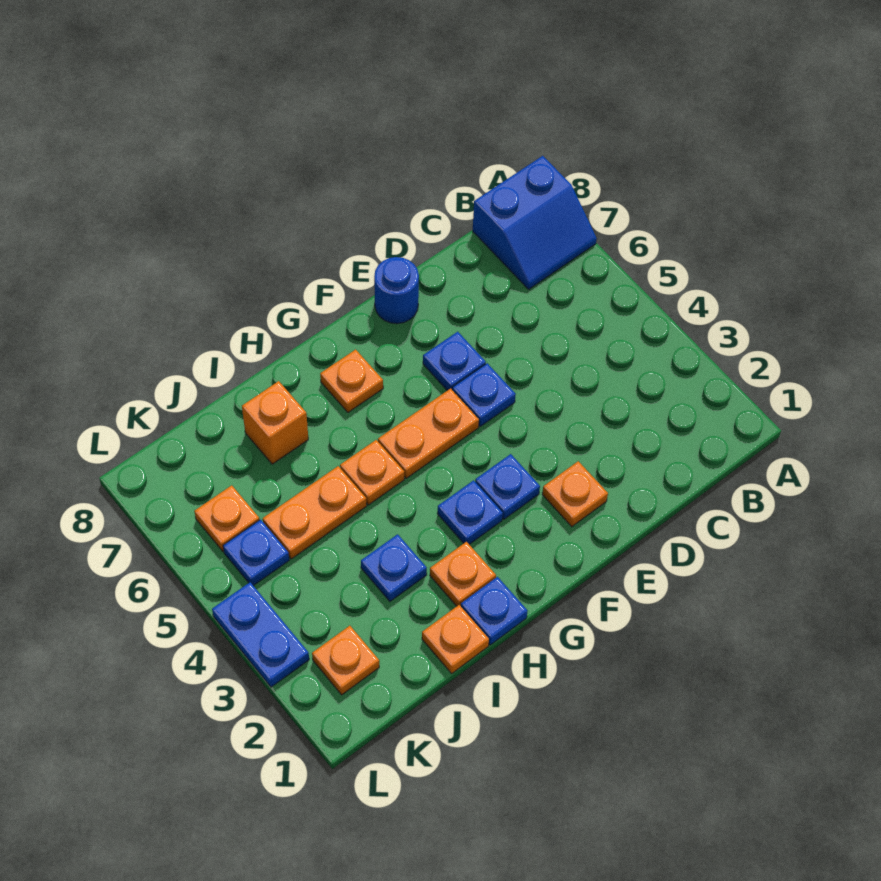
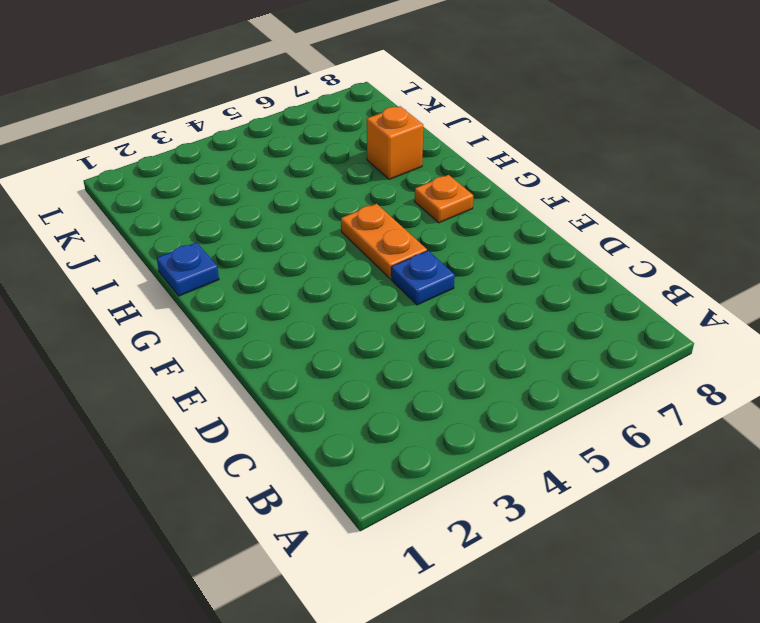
none -> blue 2x2 slope [473,156,597,289]
none -> orange 1x1 plate [542,461,608,527]
none -> blue 1x1 plate [423,332,486,390]

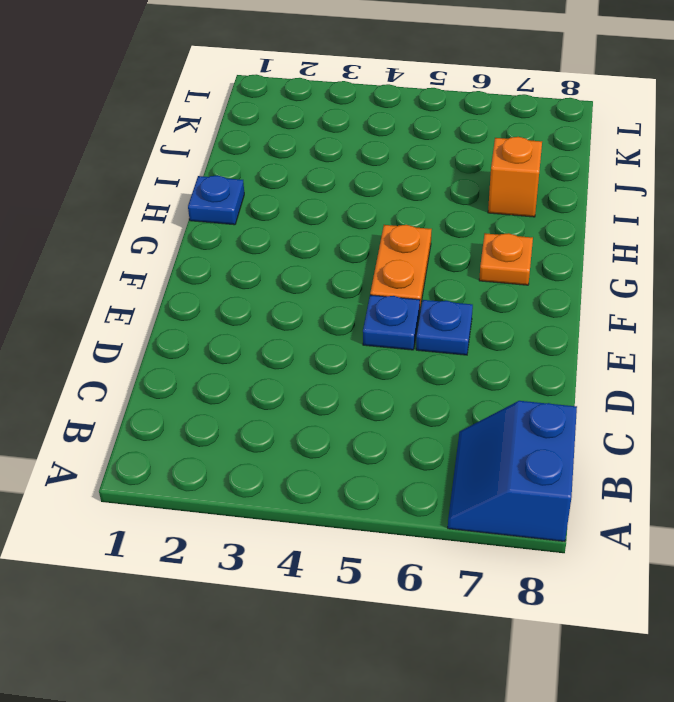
none -> orange 1x1 plate [542,461,608,527]
none -> blue 1x1 round brick [374,257,419,324]
none -> blue 1x1 plate [475,454,540,519]

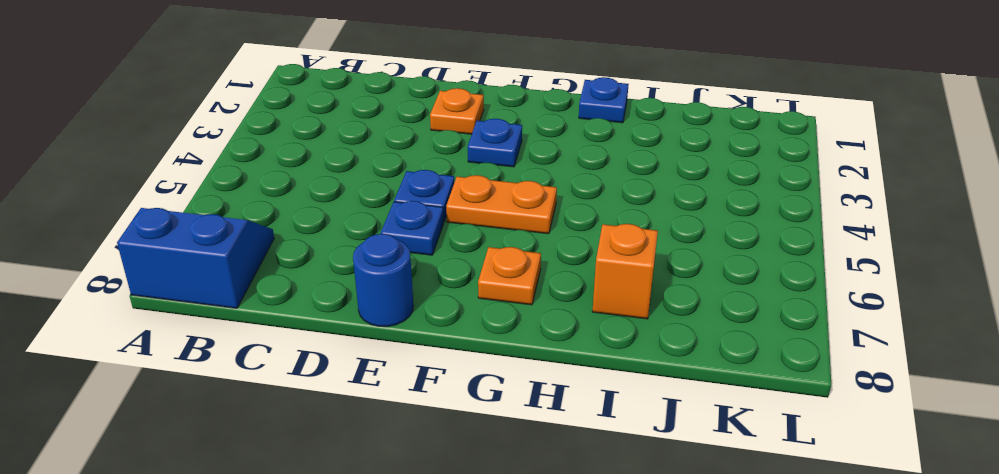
none -> blue 1x1 plate [437,480,503,544]
none -> orange 1x1 plate [430,542,496,606]
none -> orange 1x1 plate [340,440,404,505]

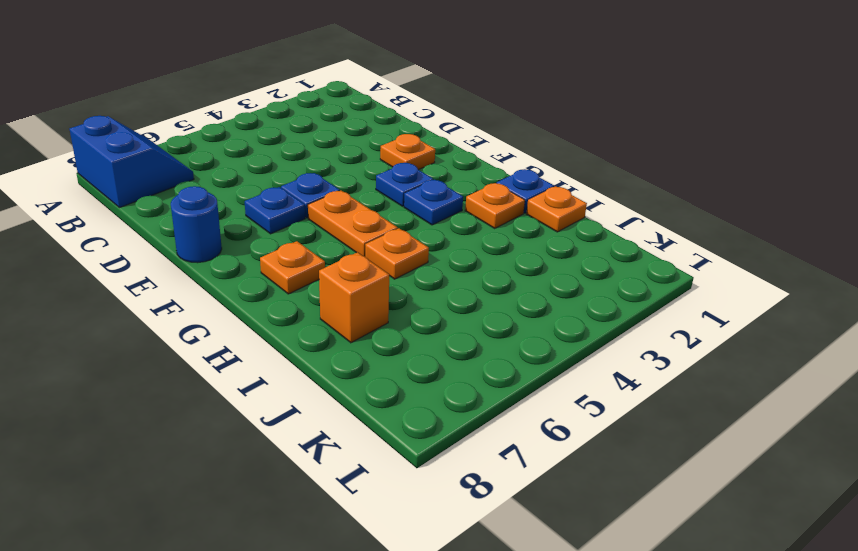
none -> blue 1x1 plate [361,534,427,601]
none -> orange 1x2 plate [263,466,367,559]
none -> orange 1x1 plate [312,626,379,695]

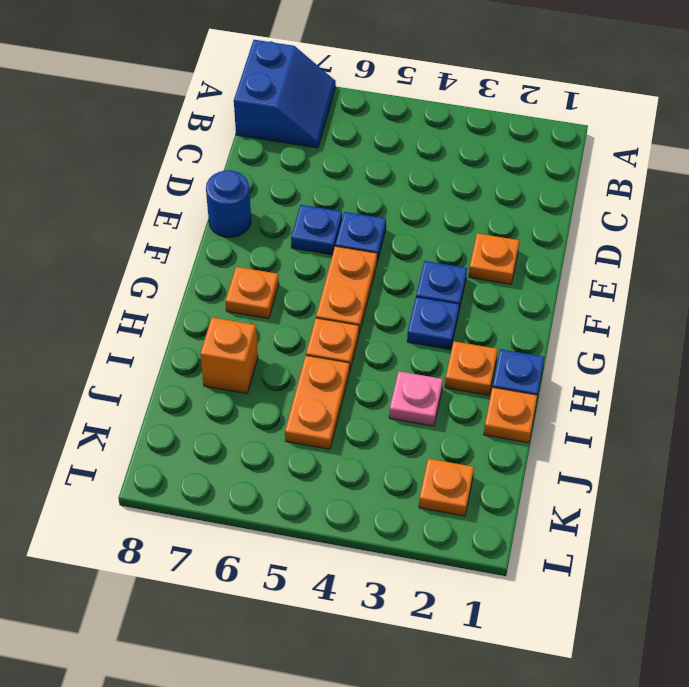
pink 1x1 plate [389,371,443,426] -> blue 1x1 plate [361,534,427,601]
none -> blue 1x1 plate [223,520,289,586]
none -> orange 1x1 plate [194,485,260,551]
none -> blue 1x2 plate [212,582,309,687]

